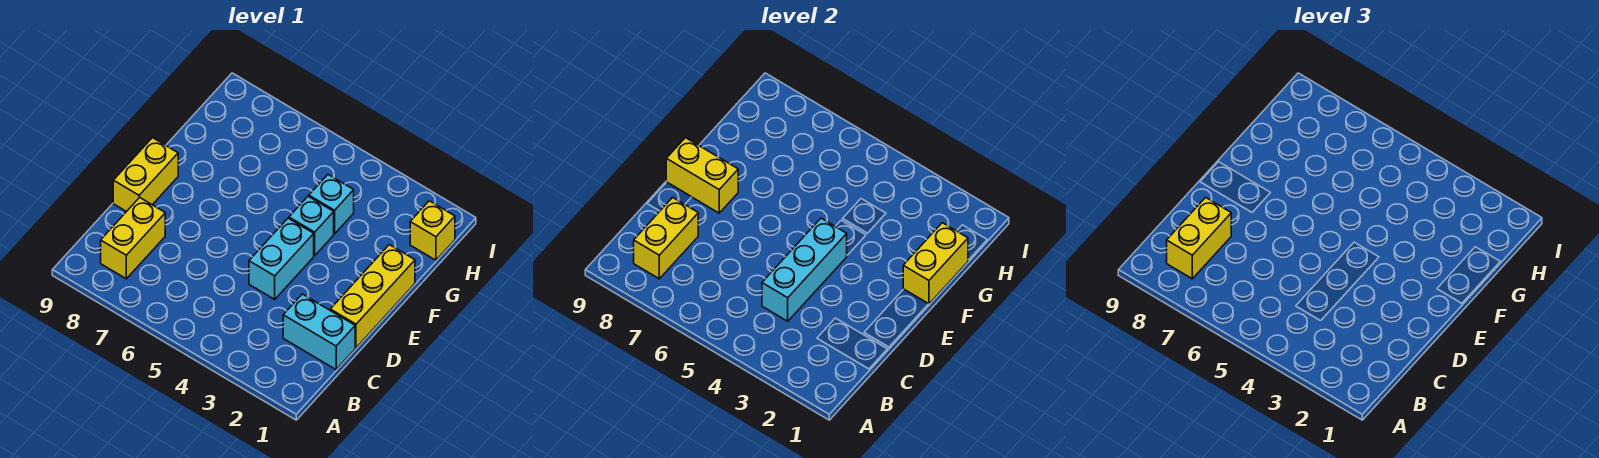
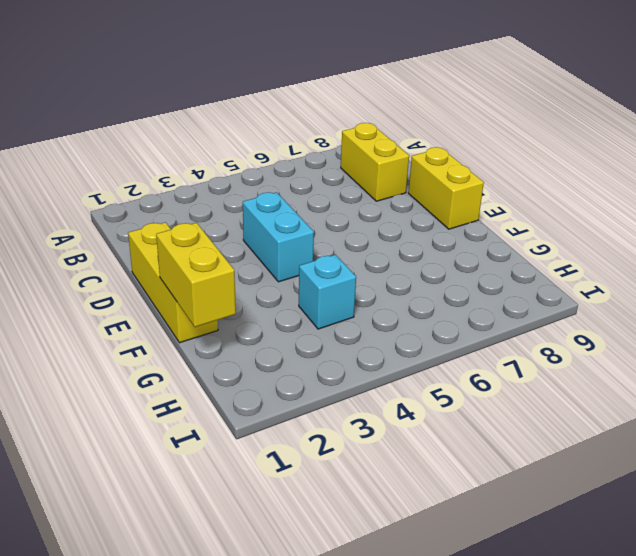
none -> cyan 1x2 brick [283,294,355,369]
none -> cyan 1x1 brick [289,196,334,256]
none -> yellow 1x1 brick [410,201,455,260]

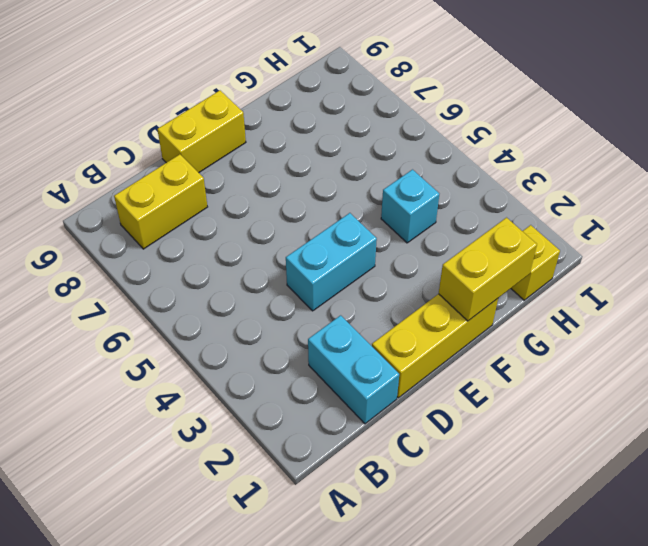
none -> cyan 1x1 brick [289,196,334,256]
none -> yellow 1x2 brick [634,197,698,279]
none -> cyan 1x3 brick [762,218,847,321]

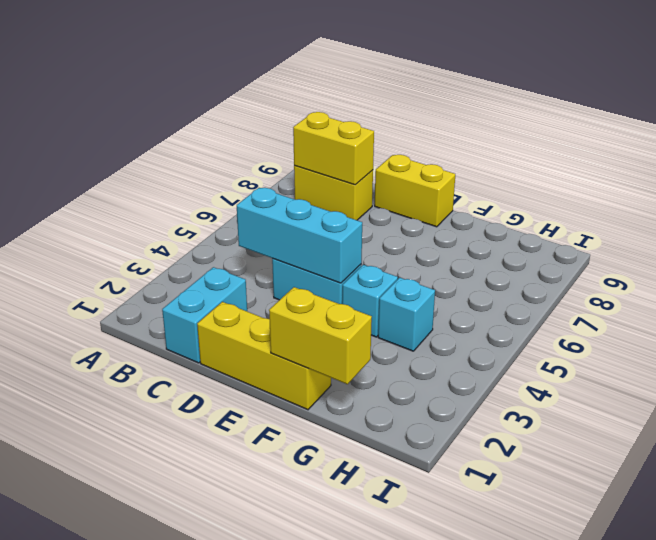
none -> yellow 1x1 brick [410,201,455,260]
none -> yellow 1x2 brick [666,138,738,213]
none -> yellow 1x2 brick [1167,197,1231,279]

